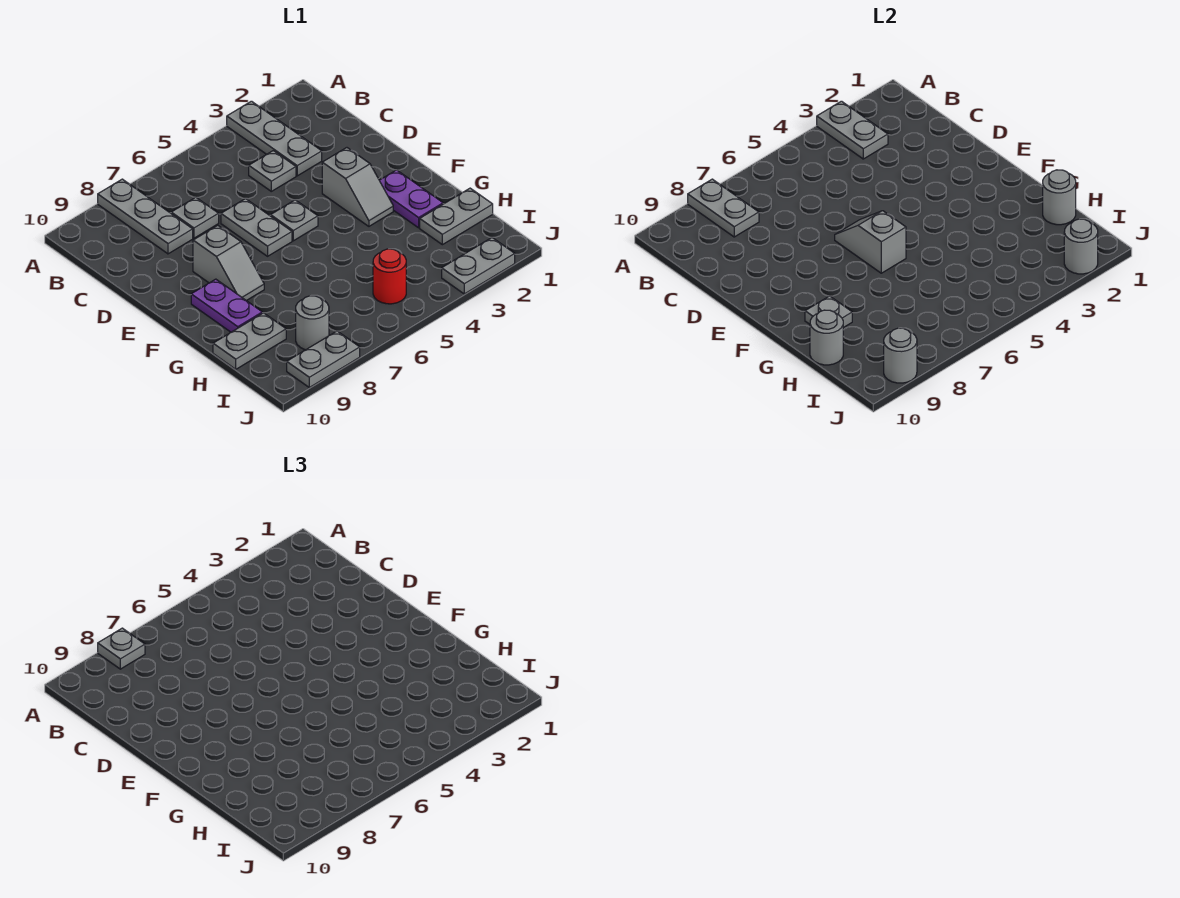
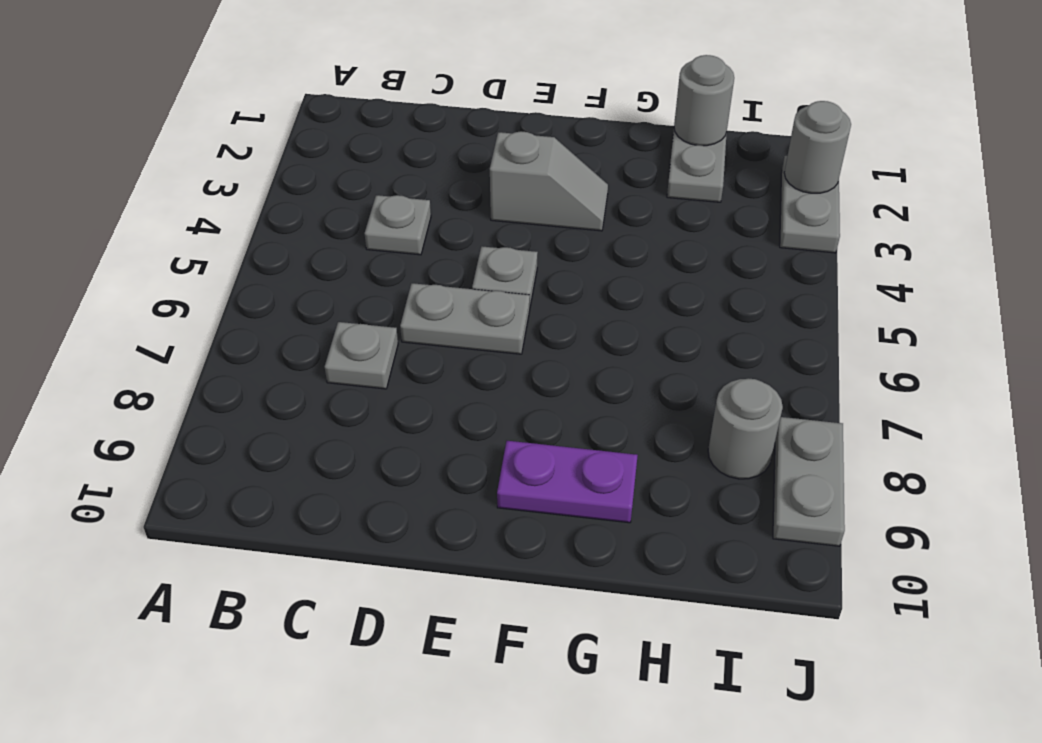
none -> grey 1x3 plate [227,101,322,176]
none -> grey 1x3 plate [98,179,193,254]
none -> grey 1x2 slope [193,225,264,301]

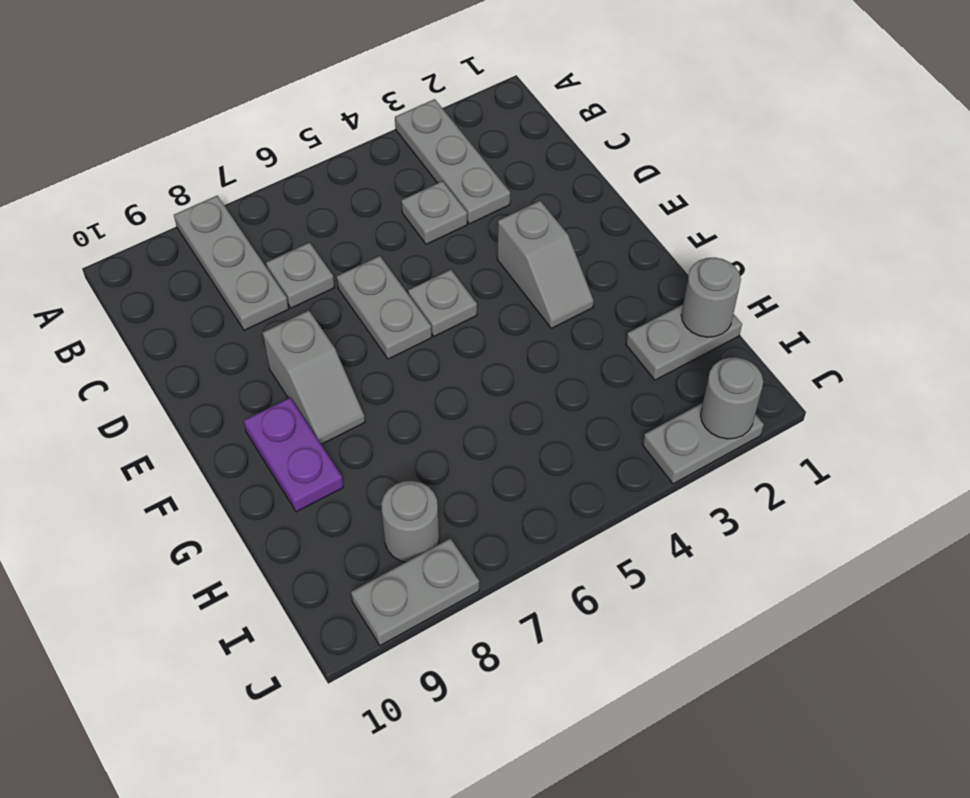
none -> purple 1x2 plate [379,170,443,228]
none -> grey 1x2 plate [213,313,286,369]
none -> red 1x1 round brick [373,249,406,304]

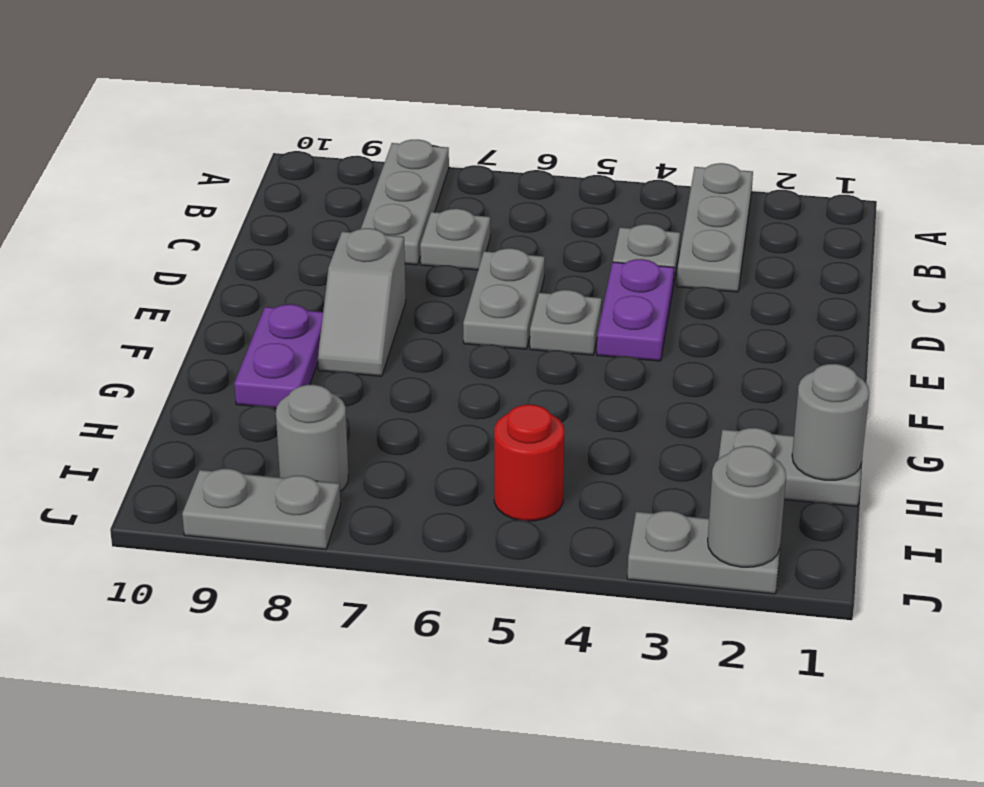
purple 1x2 plate [597,259,674,361] -> purple 1x2 plate moved to [379,170,443,228]
none -> grey 1x2 slope [322,148,393,226]
none -> grey 1x2 plate [213,313,286,369]
none -> grey 1x2 plate [817,101,888,159]

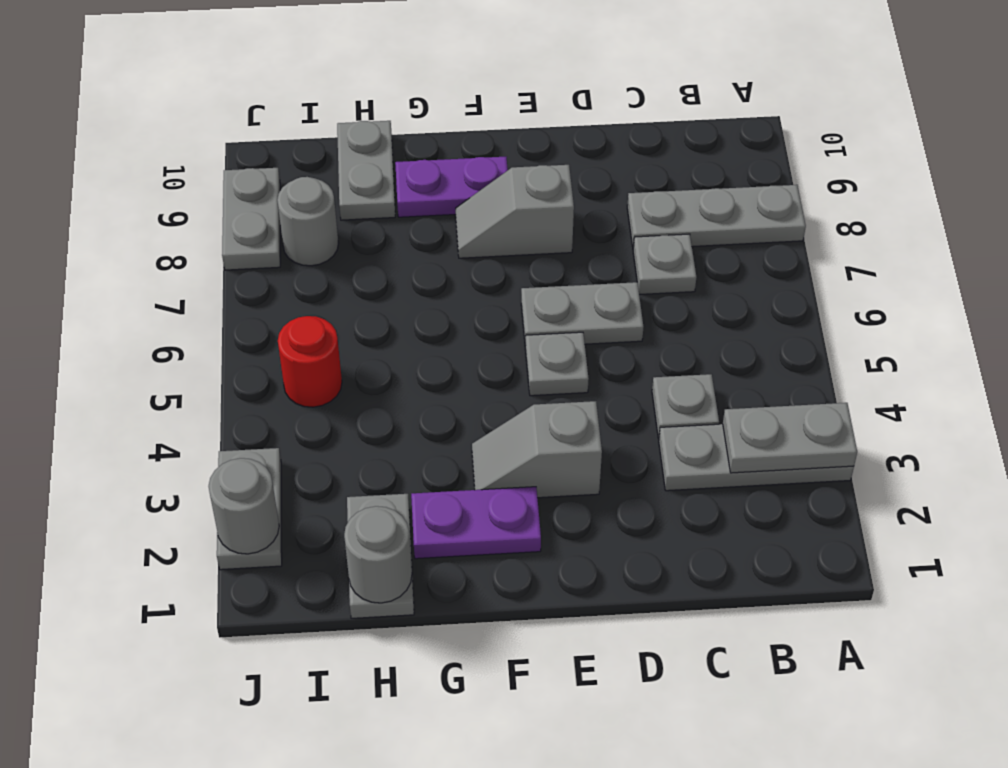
none -> grey 1x2 plate [688,179,759,237]
none -> grey 1x2 slope [835,211,906,273]
none -> grey 1x1 plate [805,296,852,328]

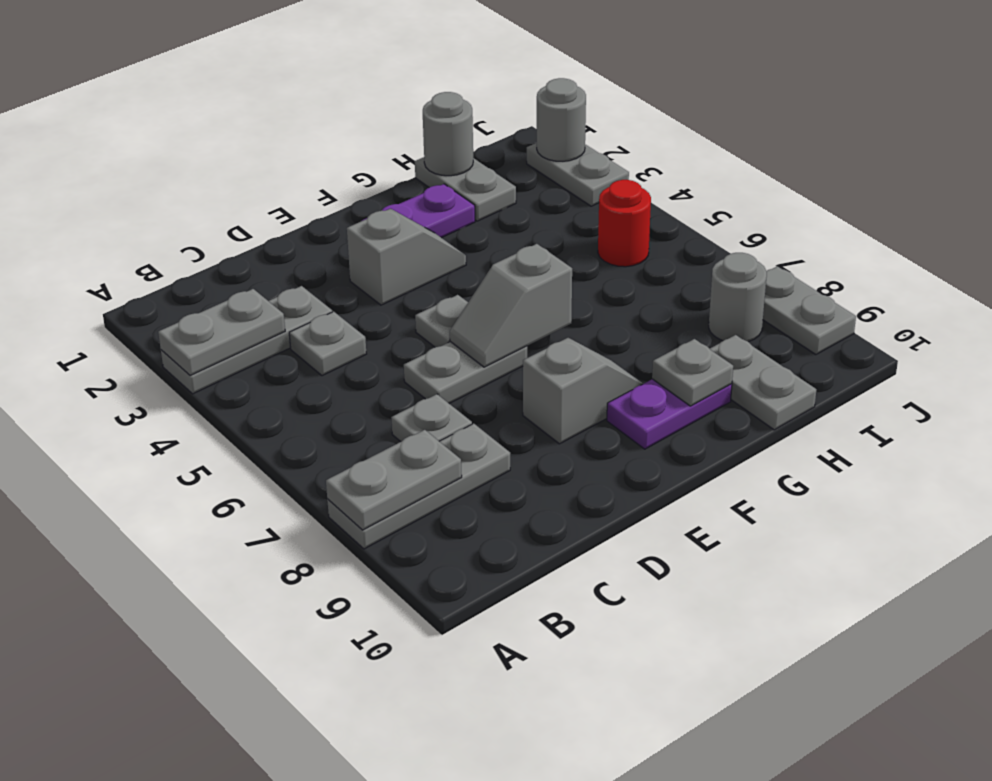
none -> grey 1x1 round brick [810,310,843,365]
none -> grey 1x1 round brick [884,328,917,383]
none -> grey 1x1 plate [98,628,145,669]

